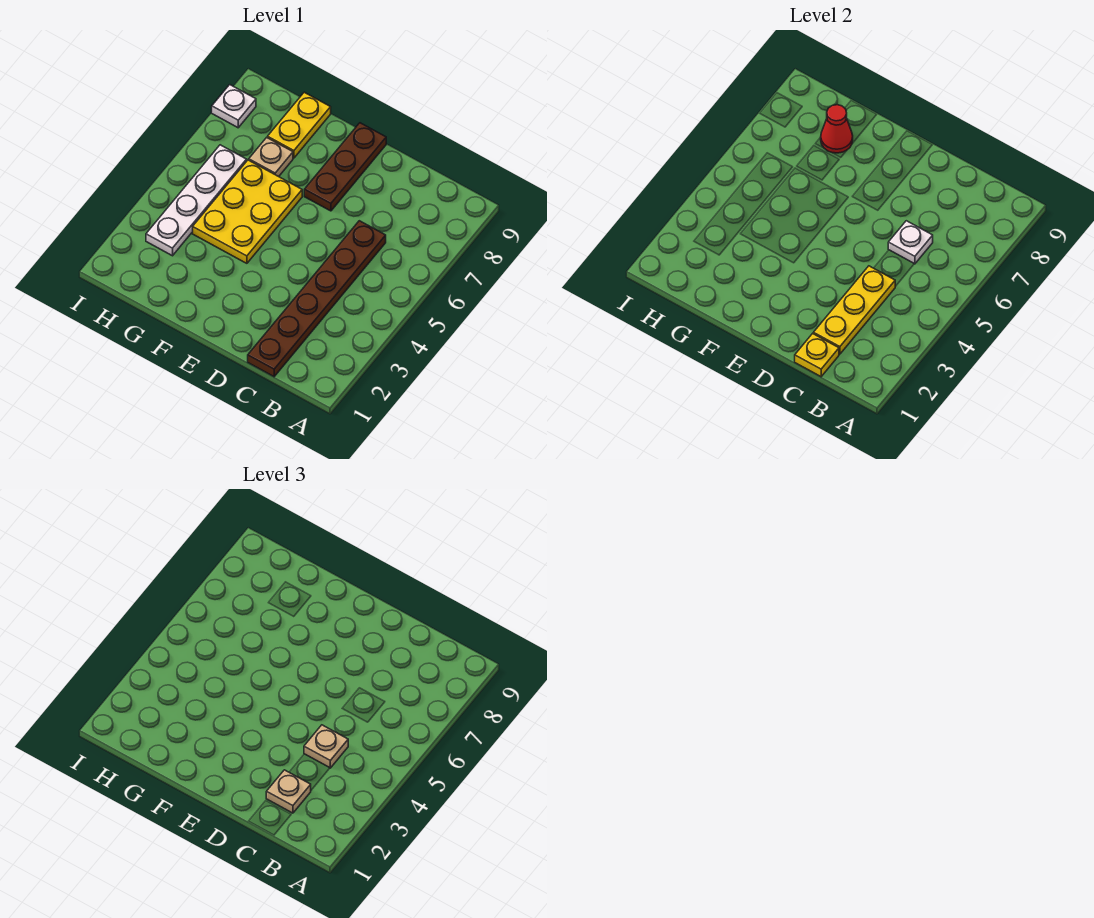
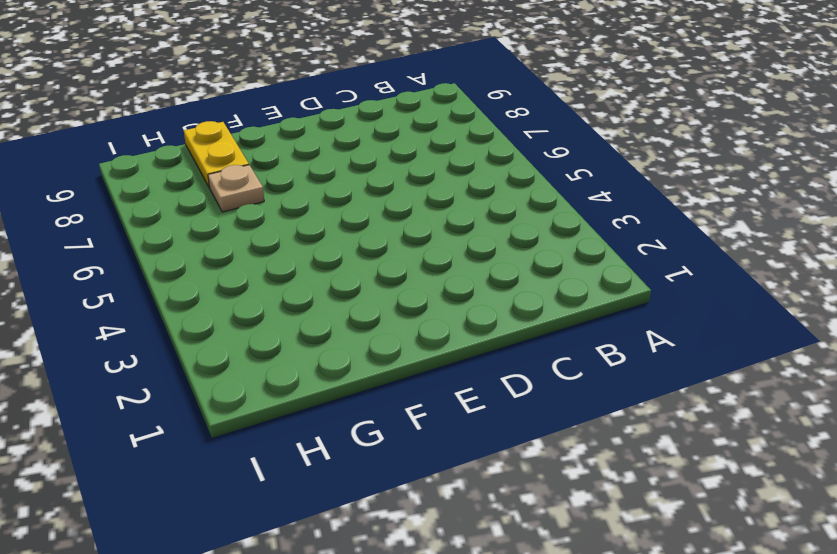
none -> brown 1x6 plate [248,221,386,377]
none -> brown 1x3 plate [304,123,386,211]
none -> yellow 2x3 plate [193,160,302,263]

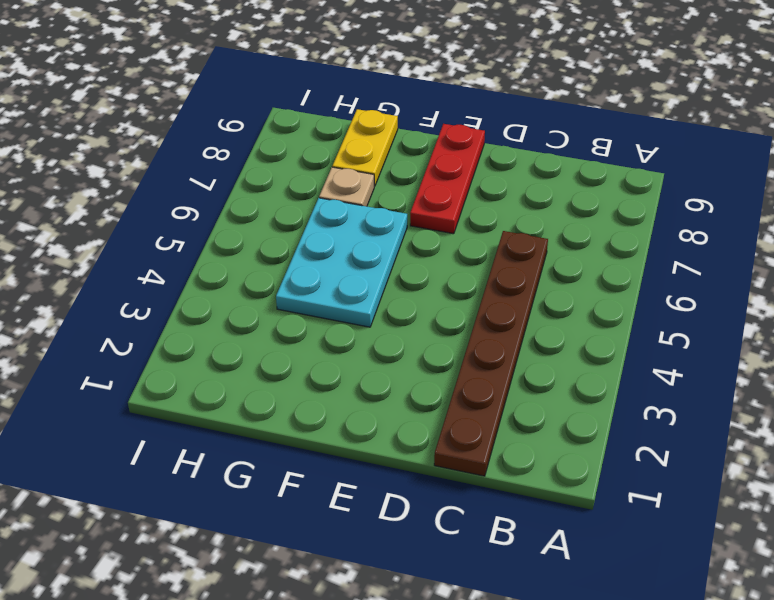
red 1x3 plate [410,124,485,234] -> brown 1x3 plate [304,123,386,211]
cyan 2x3 plate [276,198,407,327] -> yellow 2x3 plate [193,160,302,263]
none -> white 1x4 plate [146,145,247,256]
none -> white 1x1 plate [212,85,256,128]
none -> yellow 1x1 plate [795,334,839,377]

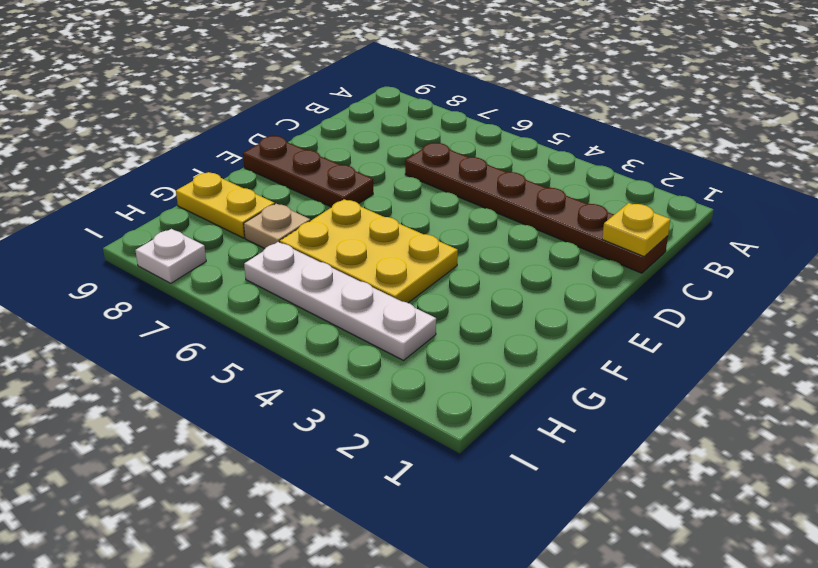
none -> yellow 1x3 plate [813,266,895,354]
none -> white 1x1 plate [888,221,933,264]
none -> red 1x1 cone [821,105,853,153]

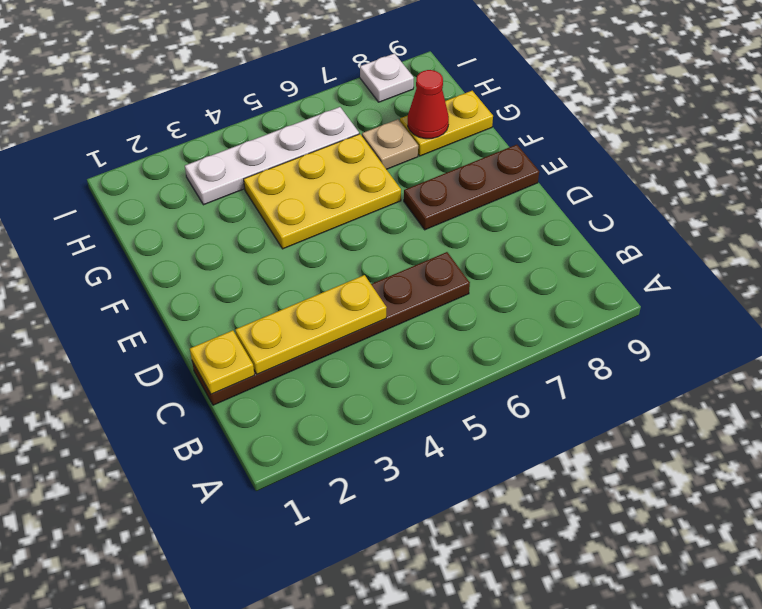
none -> white 1x1 plate [888,221,933,264]
none -> tan 1x1 plate [266,770,311,813]
none -> tan 1x1 plate [304,725,348,768]

